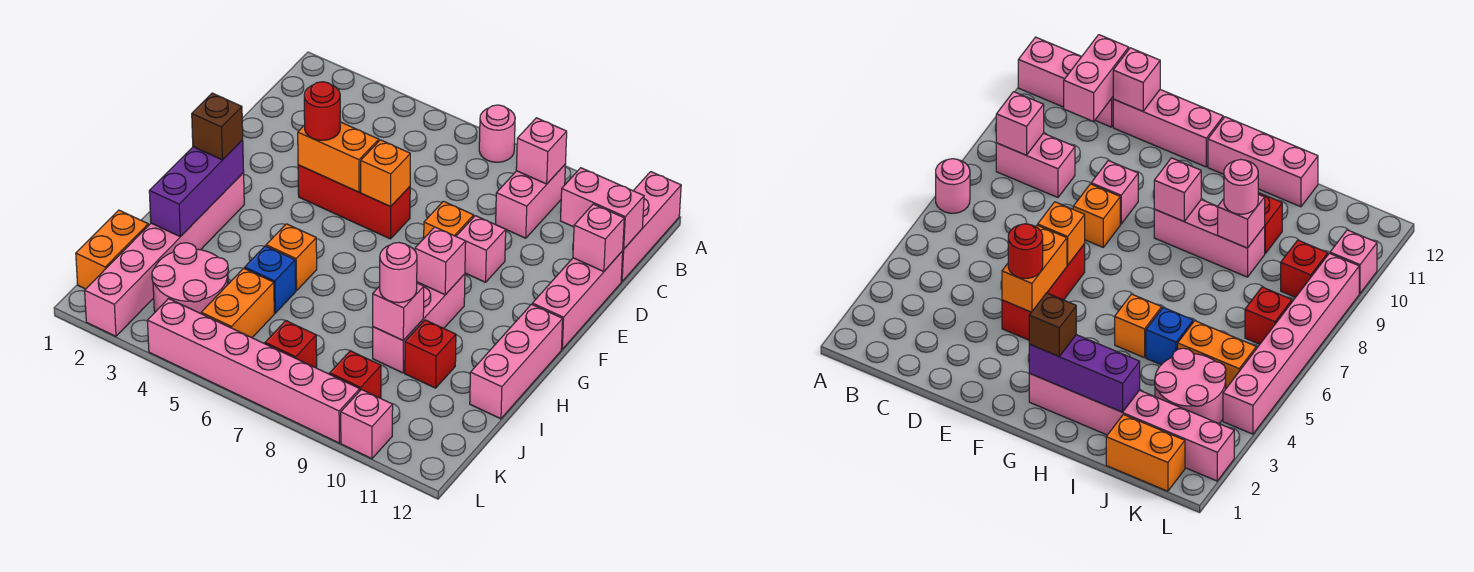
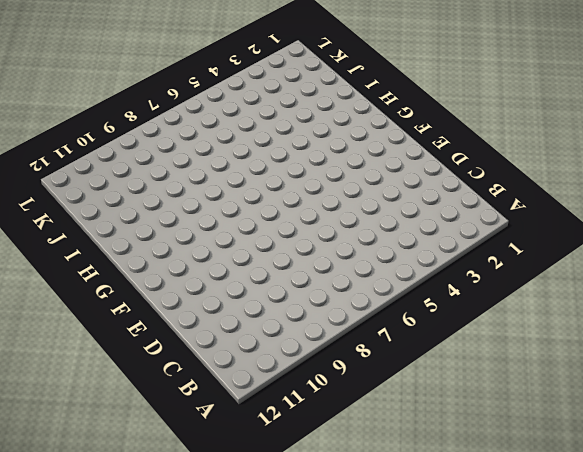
none -> pink 1x1 round brick [479,105,515,162]
none -> pink 1x3 brick [621,172,681,282]
none -> pink 1x2 brick [496,164,566,238]
none -> pink 1x3 brick [532,251,623,349]

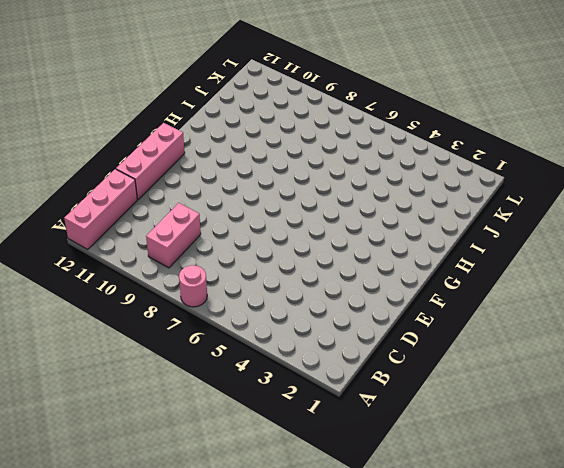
none -> red 1x3 brick [298,165,410,239]
none -> orange 1x1 brick [424,201,474,238]
none -> pink 1x1 brick [456,216,506,282]
none -> pink 1x6 brick [85,173,244,336]

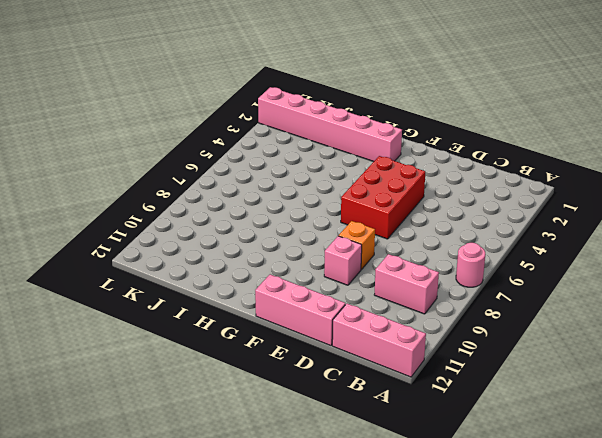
red 2x3 brick [341,156,425,239] -> red 1x3 brick [298,165,410,239]
none -> pink 1x3 brick [373,274,465,373]
none -> pink 1x3 brick [470,304,563,419]
none -> orange 1x1 brick [266,224,317,291]
none -> blue 1x1 brick [245,246,296,313]

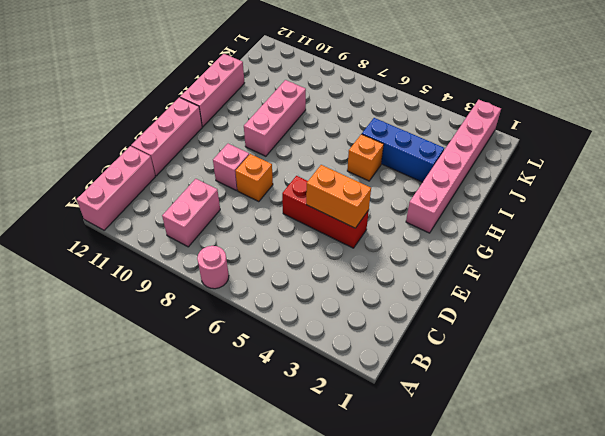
blue 1x3 brick [362,118,444,182] -> blue 1x1 brick [245,246,296,313]
none -> red 1x1 brick [405,320,456,388]
none -> orange 1x2 brick [76,210,148,289]
none -> pink 2x2 round brick [152,243,228,314]
none -> orange 1x2 brick [201,268,274,338]

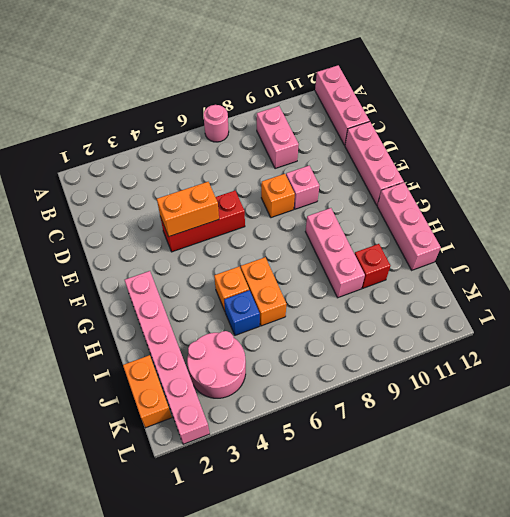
orange 1x2 brick [241,257,287,326] -> orange 1x2 brick moved to [201,268,274,338]
none -> red 1x1 brick [265,321,317,368]
none -> red 1x1 brick [330,351,381,398]
none -> pink 1x6 brick [147,299,360,443]
none -> pink 1x1 brick [341,390,393,459]

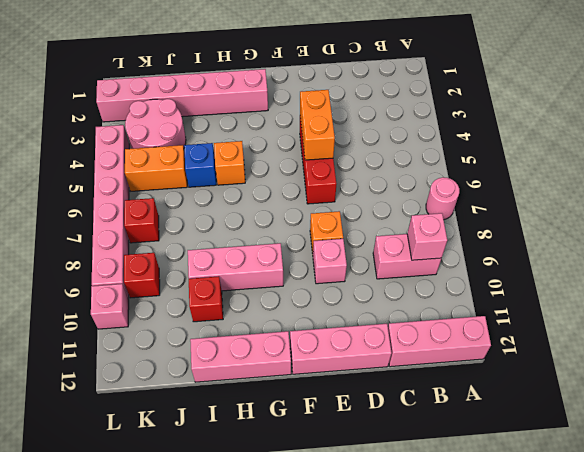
none -> orange 1x2 brick [76,210,148,289]
none -> pink 1x2 brick [560,168,644,249]
none -> pink 1x1 brick [573,204,624,272]
none -> orange 1x1 brick [361,140,410,207]

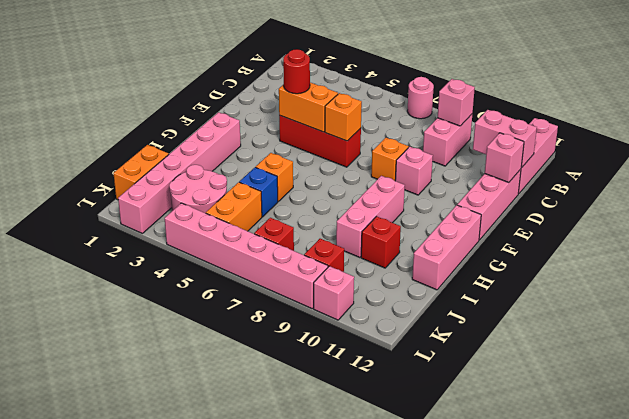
none -> purple 1x3 brick [149,140,244,237]
none -> pink 1x1 brick [415,227,466,295]
none -> pink 1x1 brick [373,283,424,341]
none -> brown 1x1 brick [192,93,243,160]

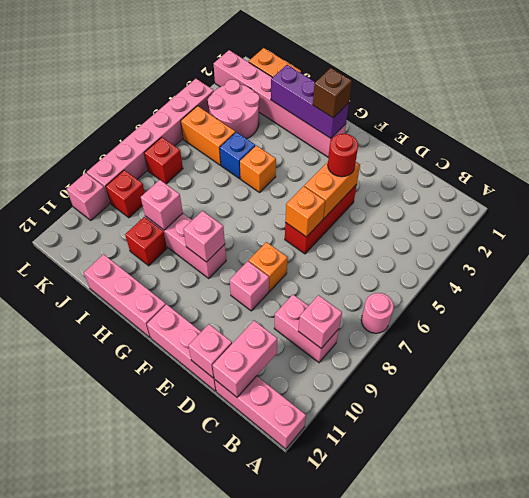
none -> pink 1x1 round brick [380,243,417,303]

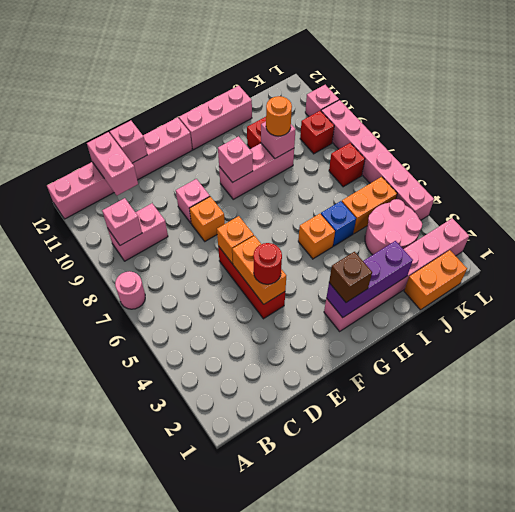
orange 1x1 round brick [266,96,292,136] -> pink 1x1 round brick [380,243,417,303]

